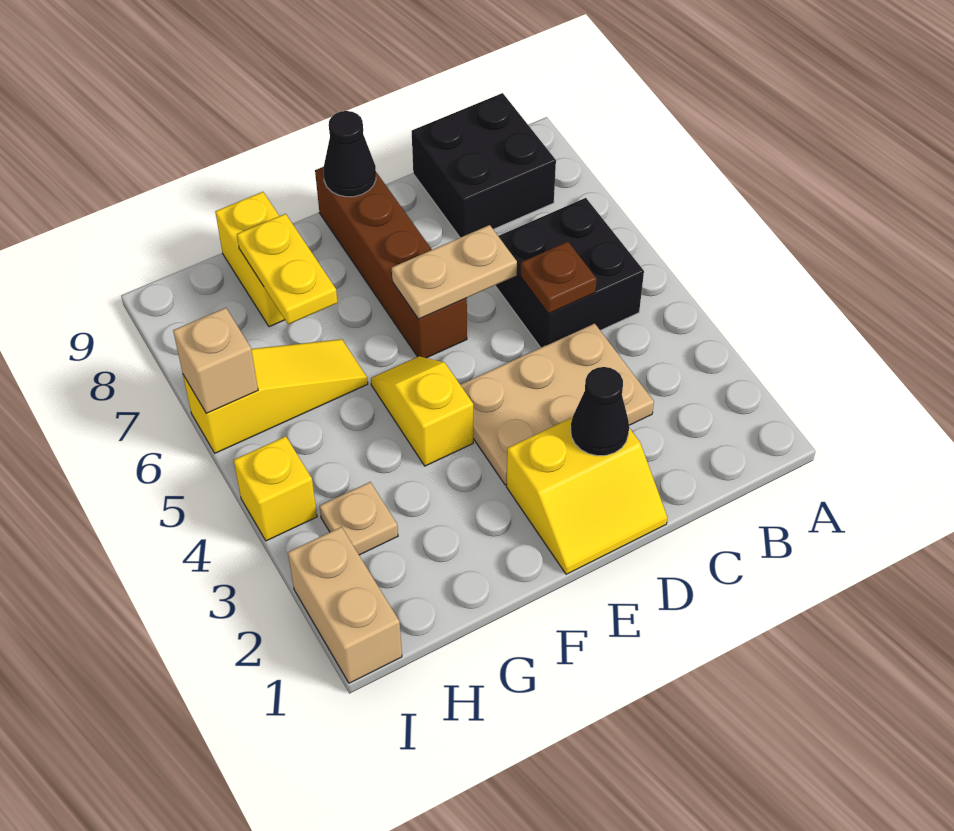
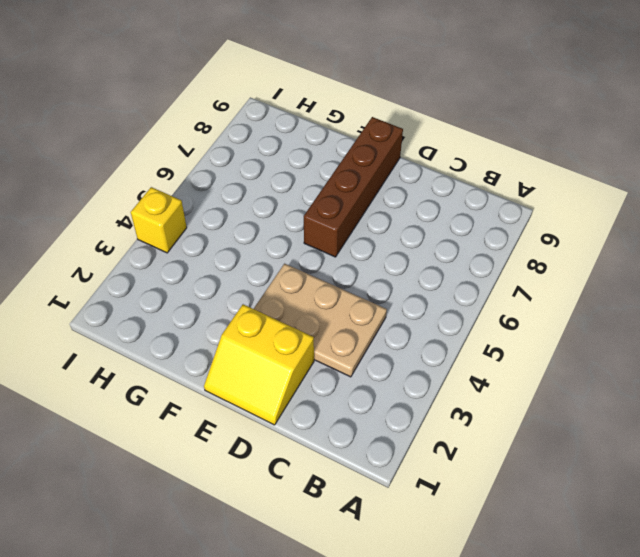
none -> black 2x2 brick [495,198,644,348]
none -> black 2x2 brick [412,93,556,238]
none -> yellow 1x2 slope [371,356,473,466]

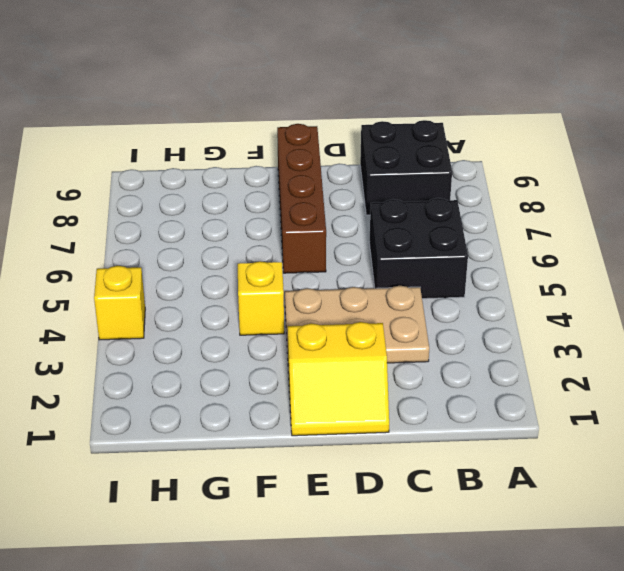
none -> yellow 1x3 slope [183,339,368,453]
none -> yellow 1x2 brick [215,192,285,327]
none -> tan 1x1 plate [320,482,398,555]

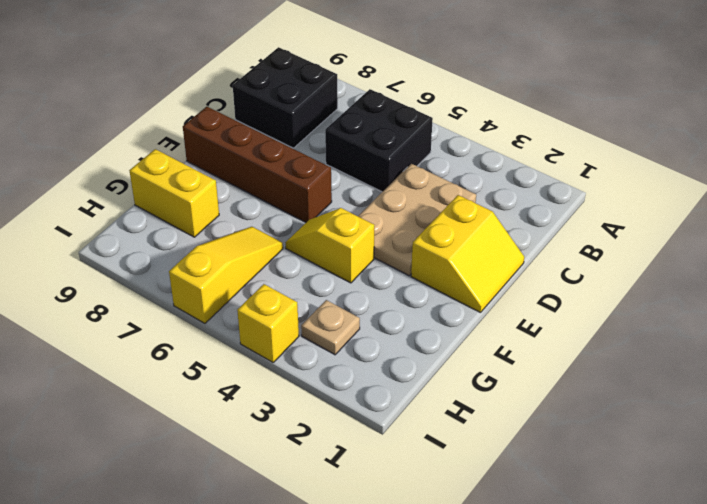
none -> tan 1x2 brick [288,527,402,683]
none -> brown 1x1 plate [520,242,597,314]
none -> black 1x1 cone [571,367,629,456]

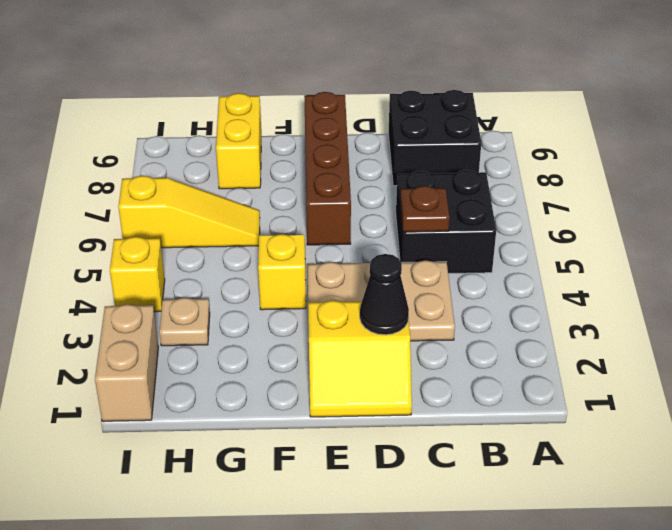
none -> tan 1x2 plate [392,225,517,319]
none -> black 1x1 cone [324,111,376,197]
none -> yellow 1x2 plate [237,214,338,324]

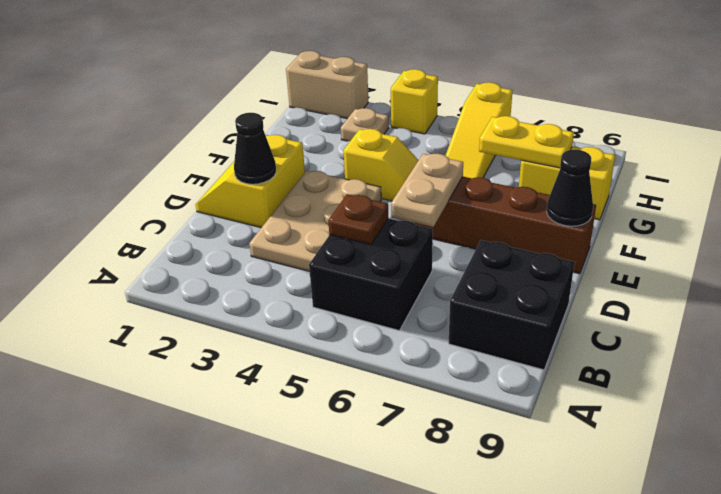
none -> tan 1x1 brick [173,308,258,414]

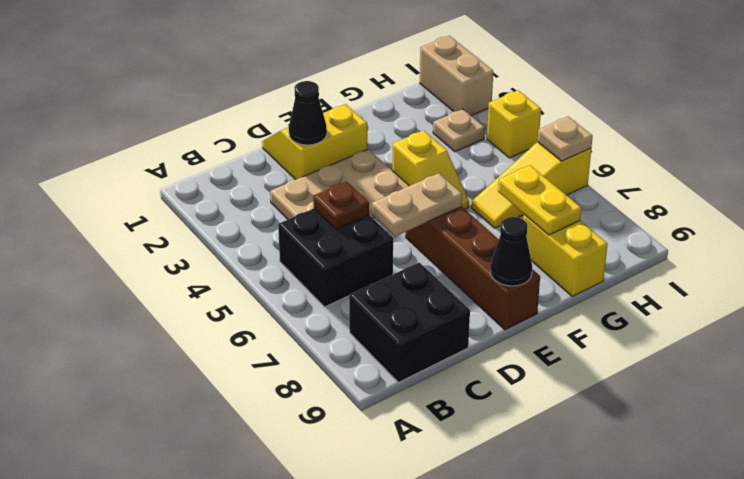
tan 1x1 plate [537,116,593,161] -> tan 1x1 brick [173,308,258,414]

